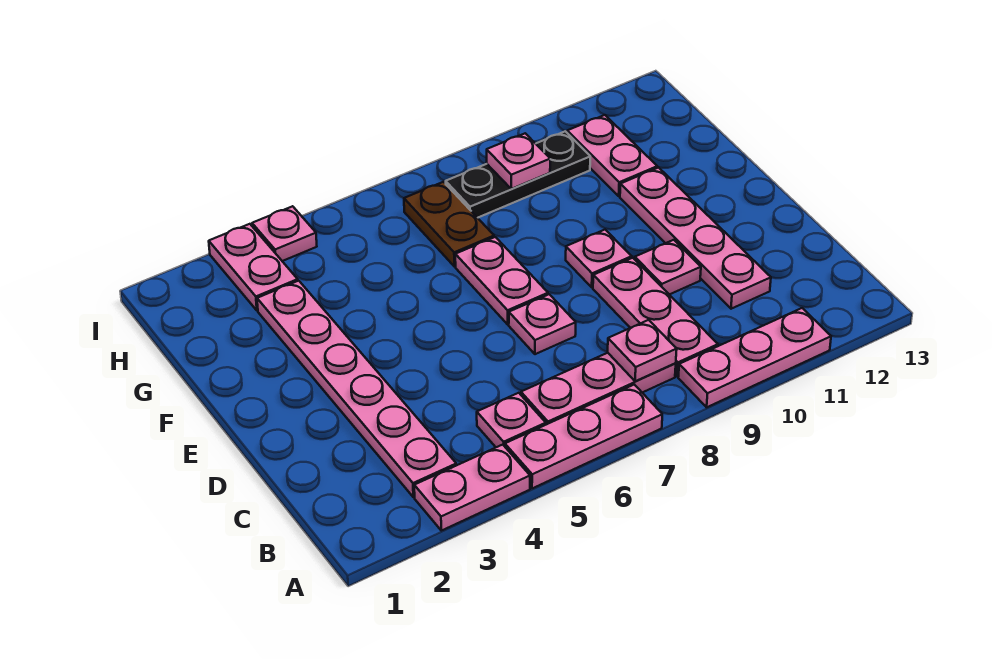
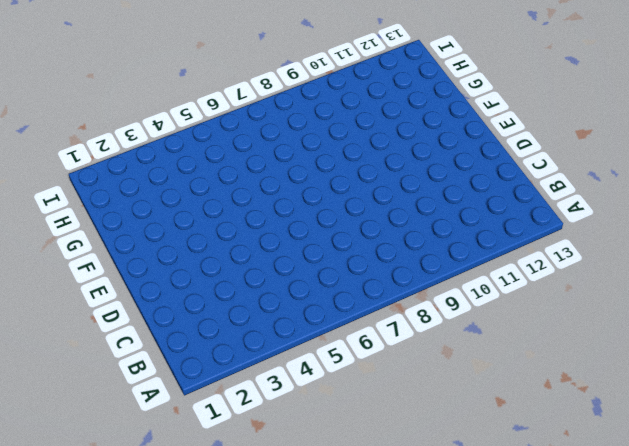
none -> pink 1x2 plate [414,445,530,531]
none -> pink 1x3 plate [505,385,662,488]
none -> pink 1x3 plate [678,308,831,407]

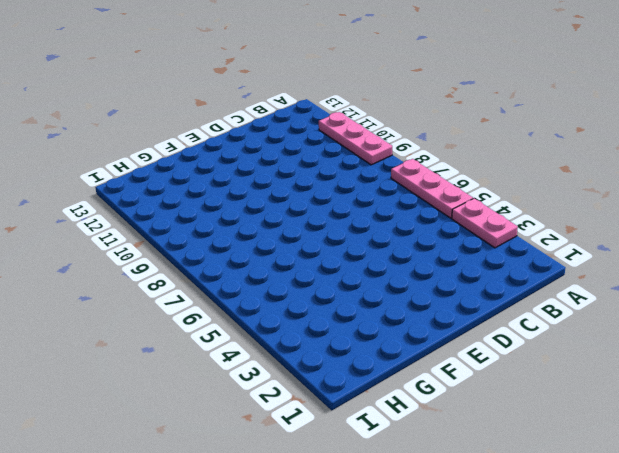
none -> pink 1x6 plate [257,281,456,497]
none -> pink 1x1 plate [477,393,546,447]
none -> pink 1x3 plate [521,353,676,425]

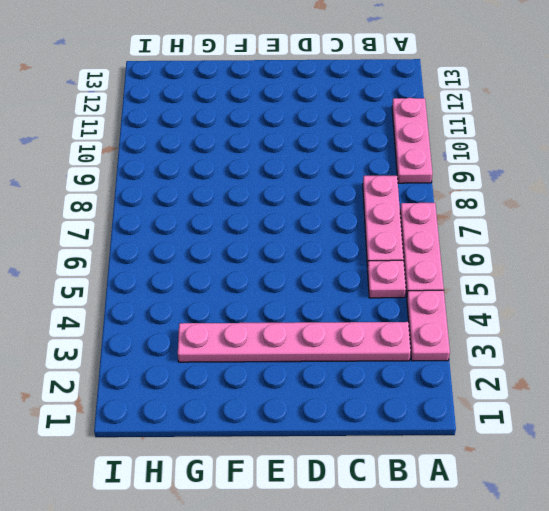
none -> pink 1x3 plate [593,258,718,376]
none -> pink 1x4 plate [620,167,771,309]
none -> pink 1x1 plate [509,294,576,354]

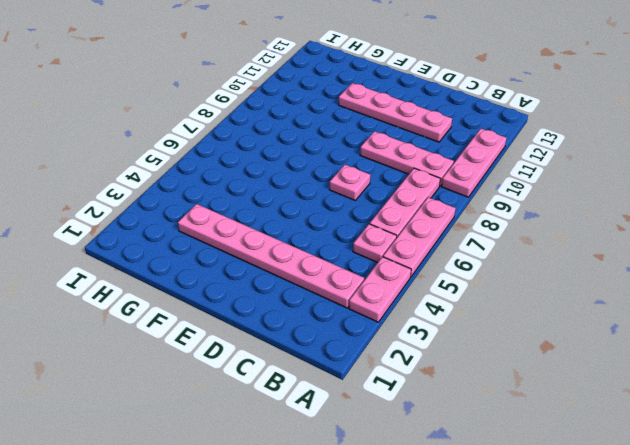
none -> pink 1x1 plate [635,240,701,295]
none -> pink 1x2 plate [455,237,548,324]
none -> pink 1x1 plate [566,230,632,287]

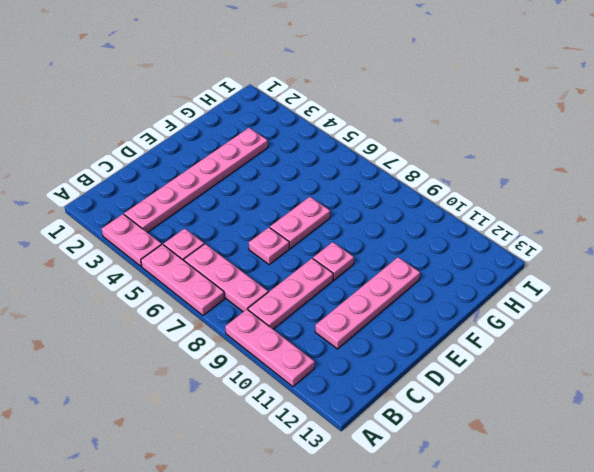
none -> pink 1x1 plate [635,240,701,295]
none -> brown 1x2 plate [404,182,494,266]
none -> pink 1x2 plate [567,115,657,196]

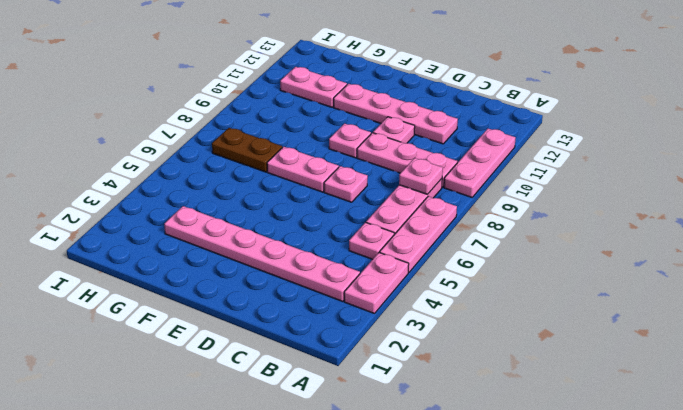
none -> pink 1x2 plate [209,224,298,311]
none -> black 1x3 plate [446,131,590,218]
none -> pink 1x1 plate [252,206,317,261]

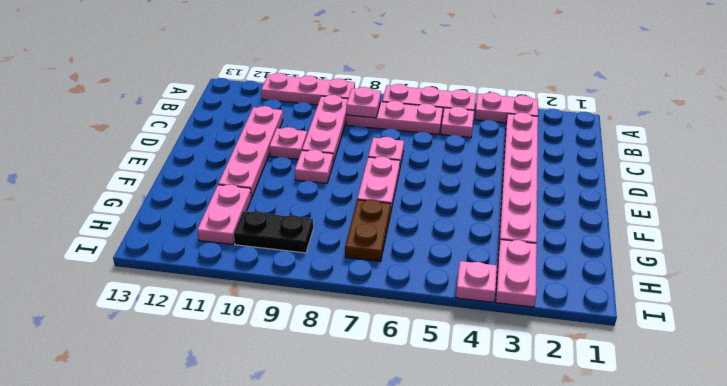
black 1x2 plate [234,211,313,253] -> black 1x3 plate [446,131,590,218]
none -> pink 1x1 plate [487,133,550,189]

